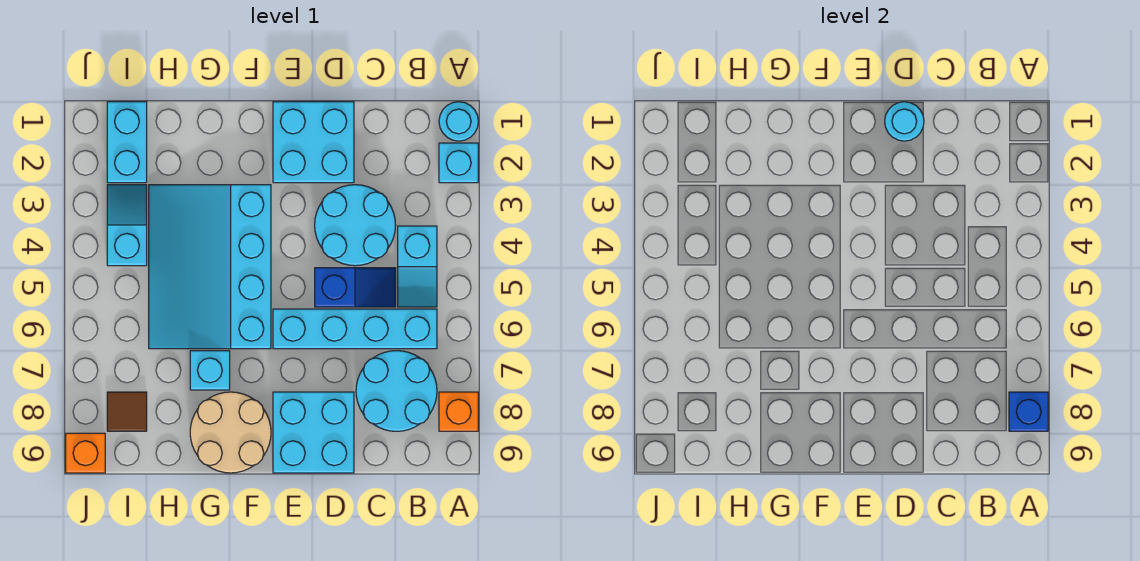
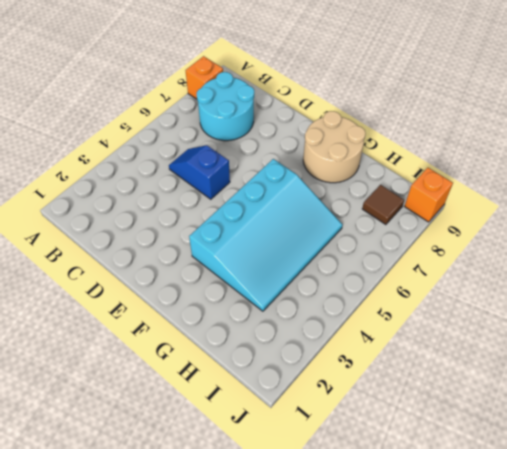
none -> cyan 1x1 round brick [439,102,478,141]
none -> cyan 1x1 brick [439,143,478,183]
none -> cyan 1x2 slope [398,226,437,307]

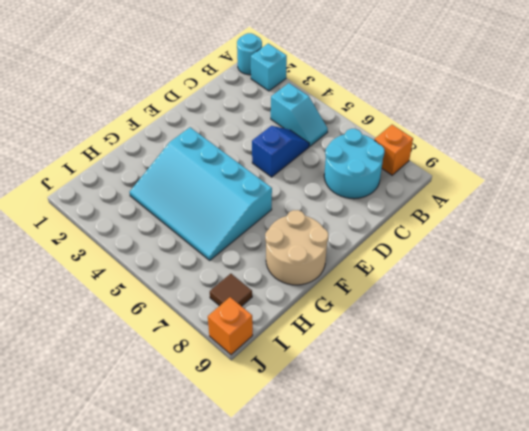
none -> cyan 1x4 brick [273,309,437,349]
none -> cyan 2x2 round brick [315,185,396,266]
none -> cyan 2x2 brick [273,102,354,183]

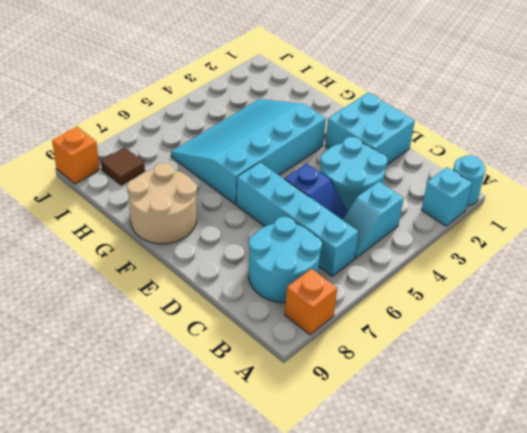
none -> cyan 2x2 brick [273,392,354,473]
none -> cyan 1x1 brick [190,351,230,390]
none -> cyan 1x2 brick [107,102,147,183]

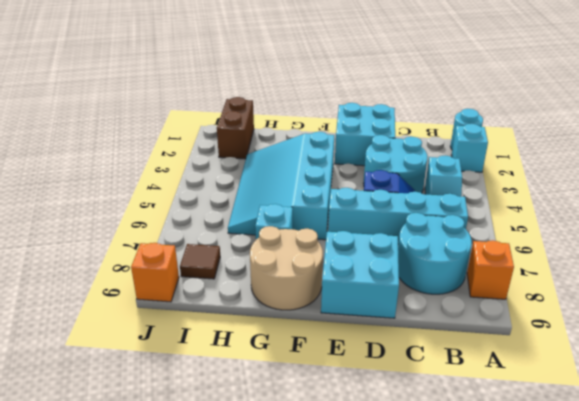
brown 1x2 brick [217,97,254,159] -> cyan 1x2 brick [107,102,147,183]
none -> cyan 1x2 slope [107,185,147,266]
none -> blue 1x1 brick [1009,392,1048,431]
none -> cyan 1x1 round brick [885,102,924,141]

